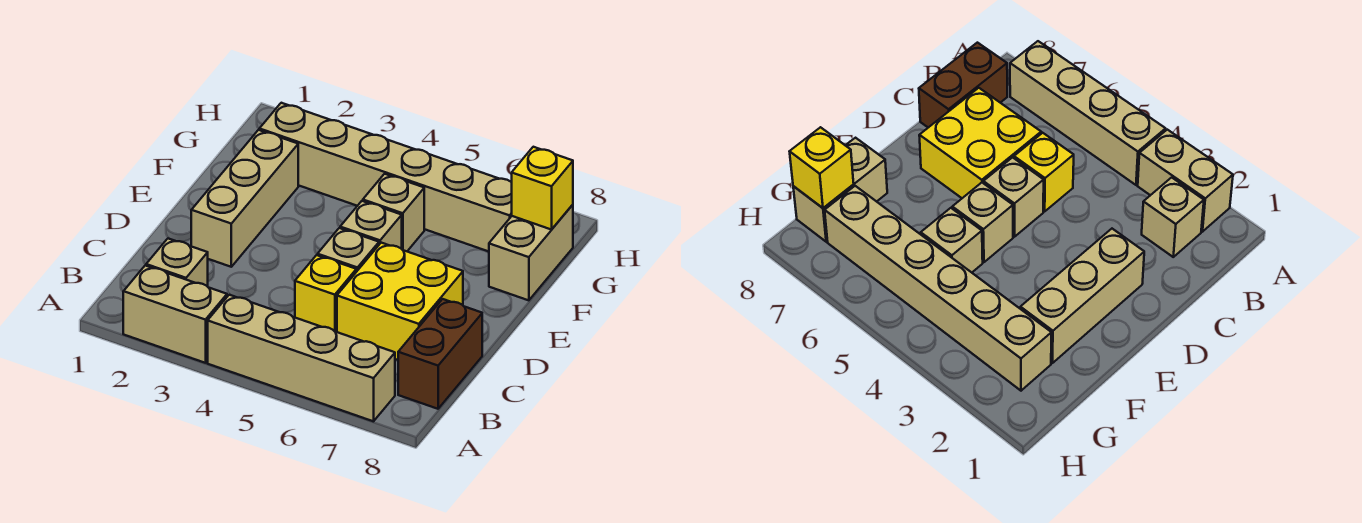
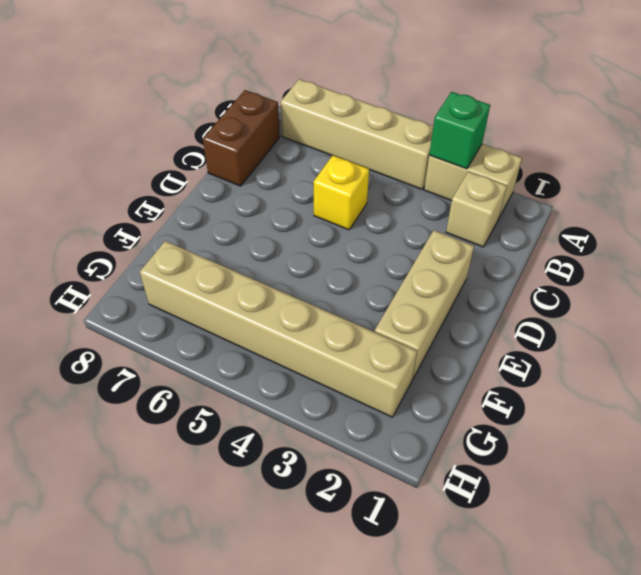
green 1x1 brick [429,92,490,169] -> none
none -> yellow 2x2 brick [337,243,463,360]
none -> tan 1x1 brick [318,228,379,272]
none -> tan 1x1 brick [340,201,402,249]

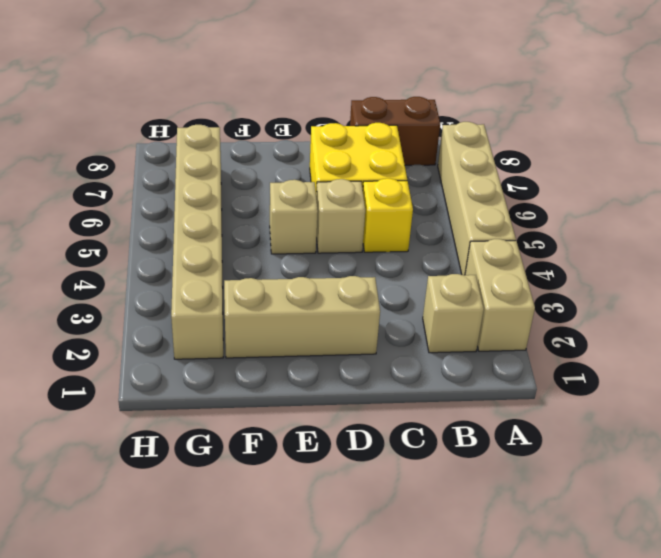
none -> tan 1x1 brick [363,174,424,251]
none -> tan 1x2 brick [489,205,573,300]
none -> yellow 1x1 brick [512,147,573,230]

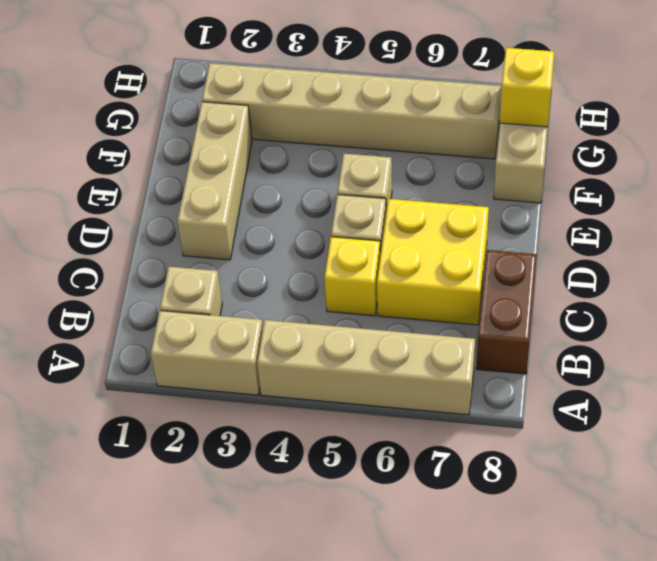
none -> tan 1x1 brick [363,174,424,251]

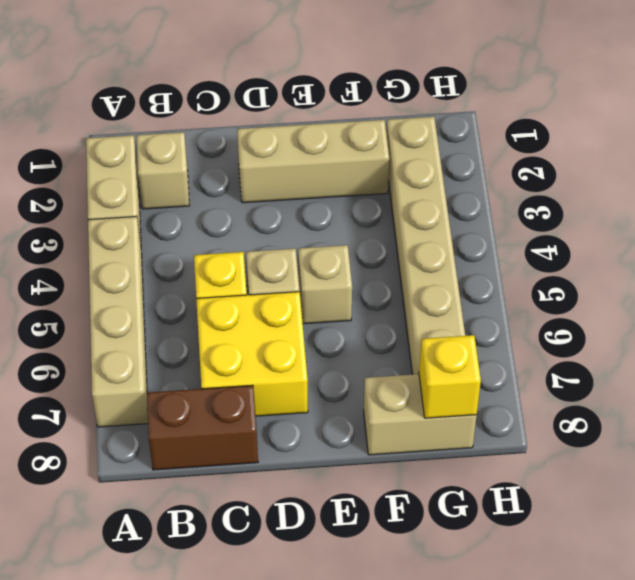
none -> tan 1x1 brick [363,174,424,251]

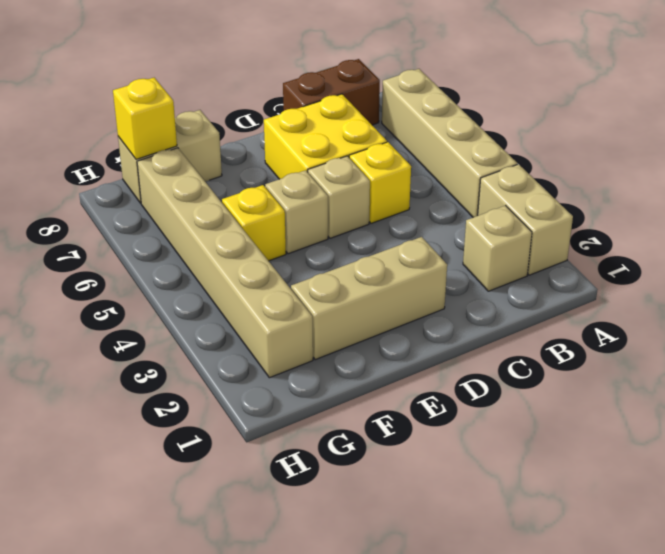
yellow 1x1 brick [222,185,286,261] -> tan 1x1 brick [363,174,424,251]

